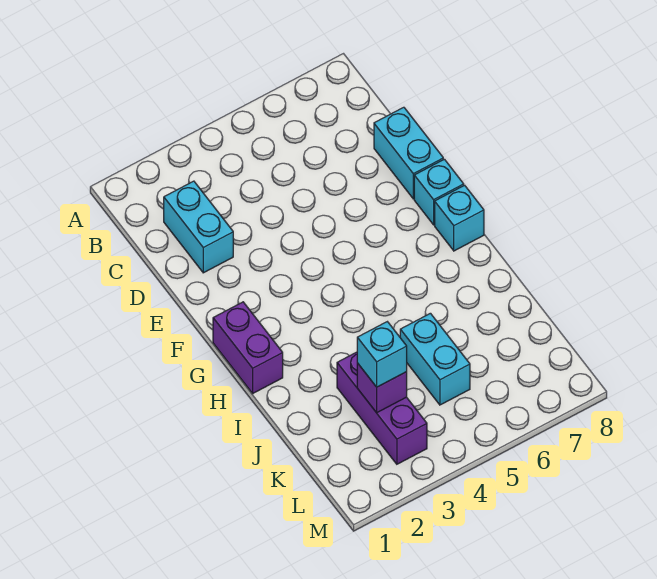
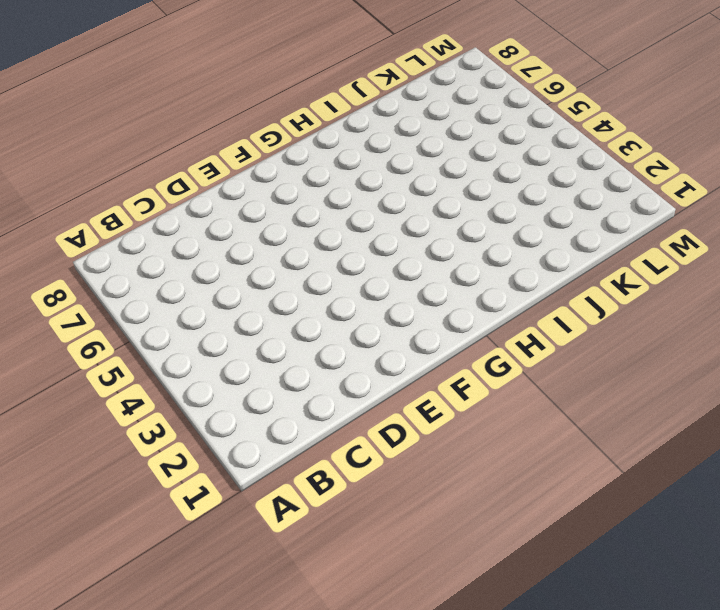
none -> cyan 1x2 brick [164,181,233,273]
none -> cyan 1x2 brick [374,107,443,199]

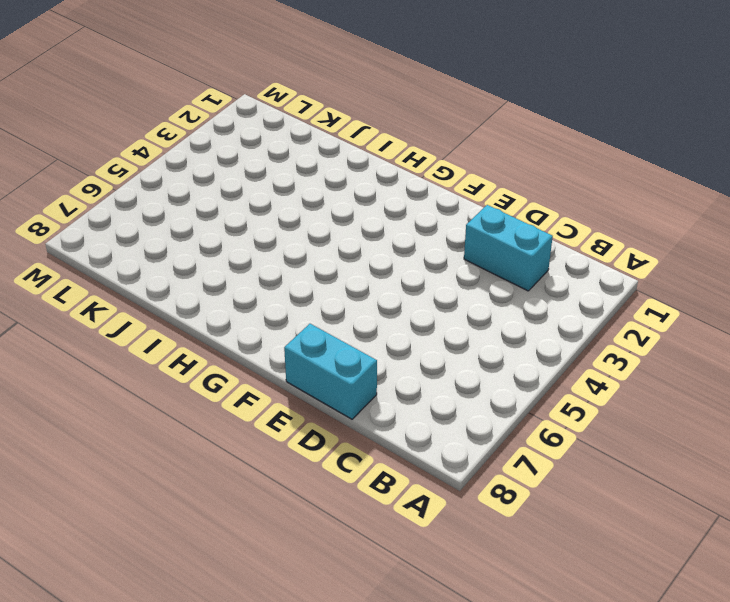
none -> cyan 1x1 brick [414,159,464,225]
none -> purple 1x2 brick [213,302,283,393]

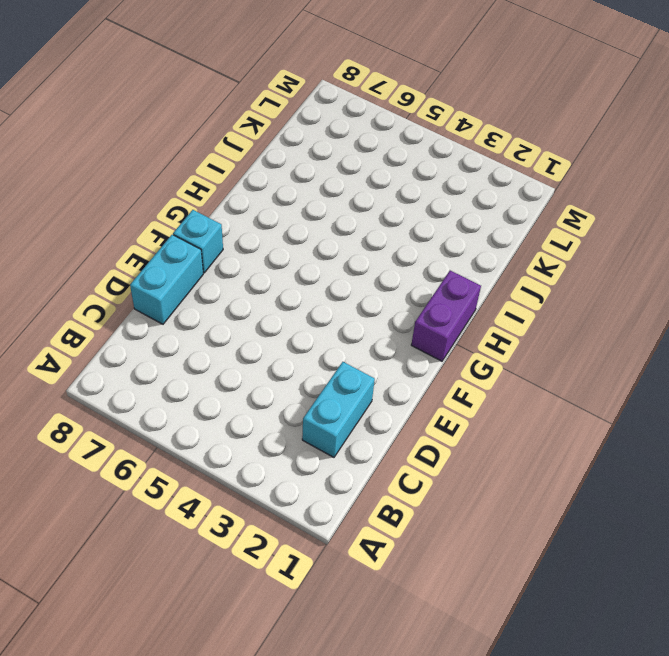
none -> cyan 1x1 brick [435,185,484,251]
none -> purple 1x3 brick [337,352,427,464]

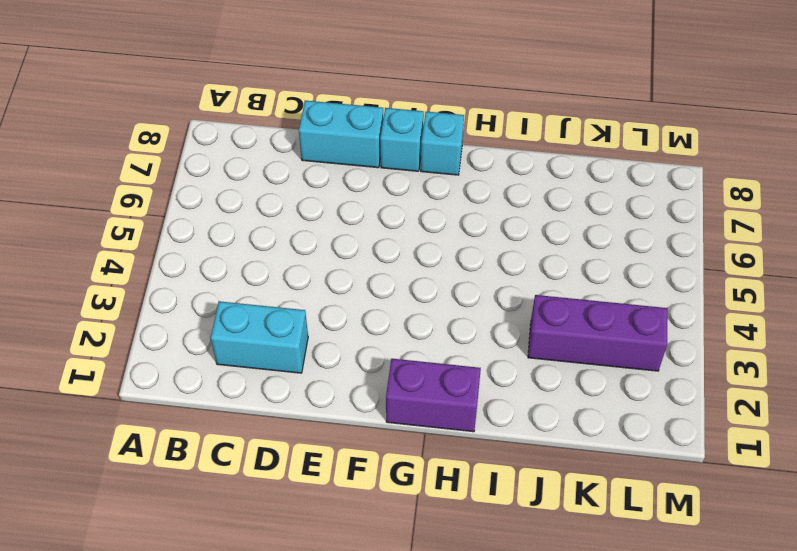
none -> cyan 1x2 brick [400,313,470,405]
none -> purple 1x1 brick [357,363,407,413]

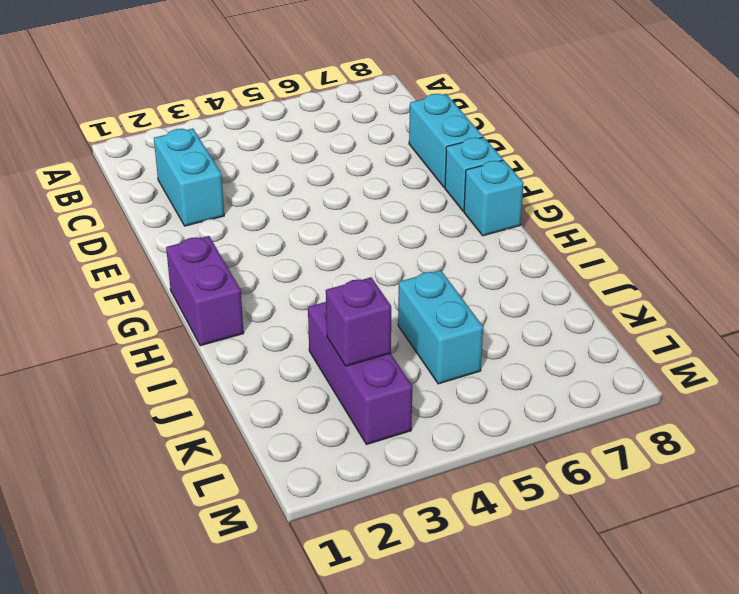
none -> cyan 1x1 brick [357,322,407,387]

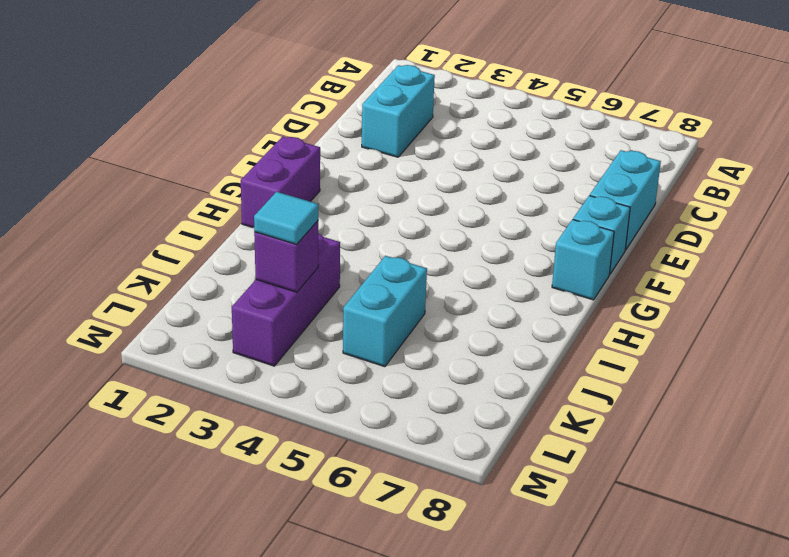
cyan 1x1 tile [254,192,318,244] -> cyan 1x1 brick [357,322,407,387]

